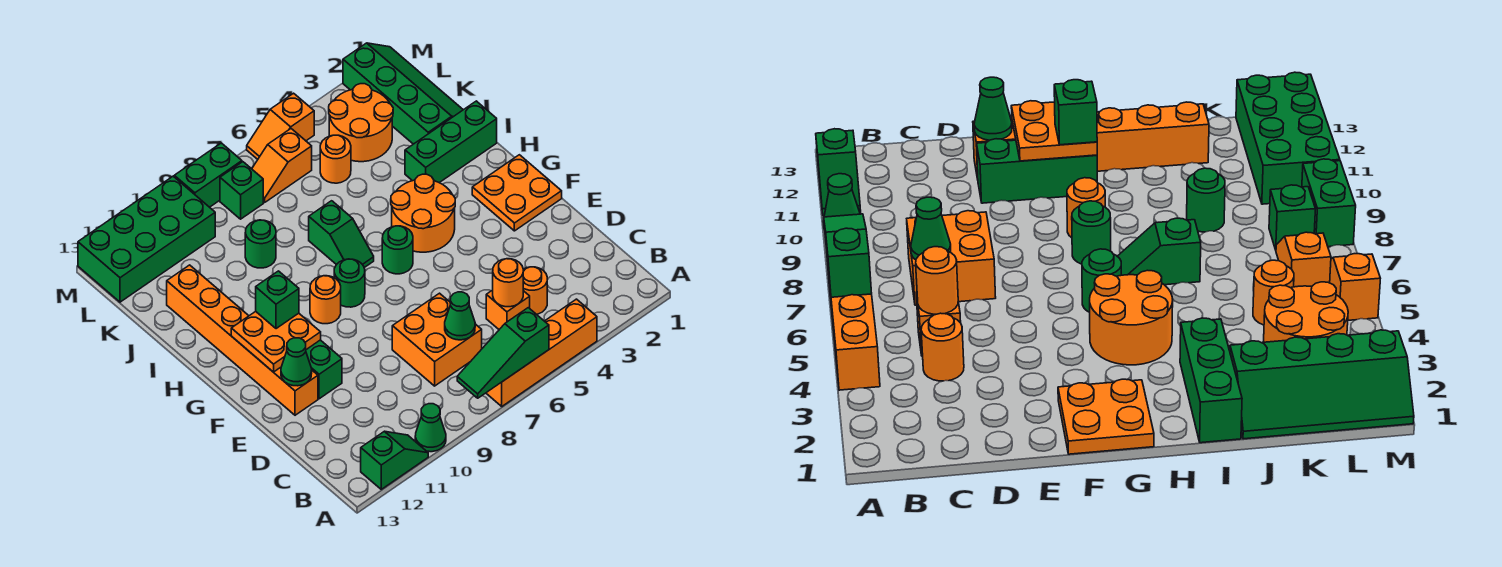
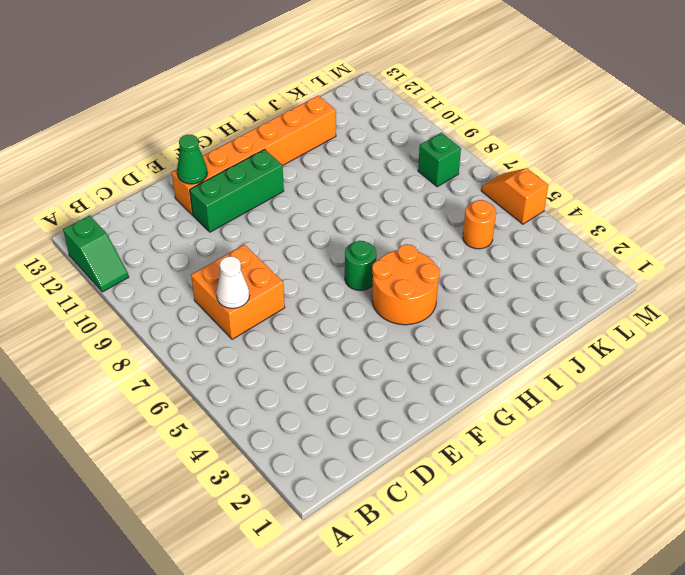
white 1x1 cone [216,256,250,308] -> green 1x1 cone [445,292,475,340]
none -> orange 1x4 brick [486,299,597,406]
none -> green 1x1 cone [415,404,446,452]
none -> orange 1x1 round brick [523,267,547,314]
none -> orange 1x1 brick [486,290,530,329]

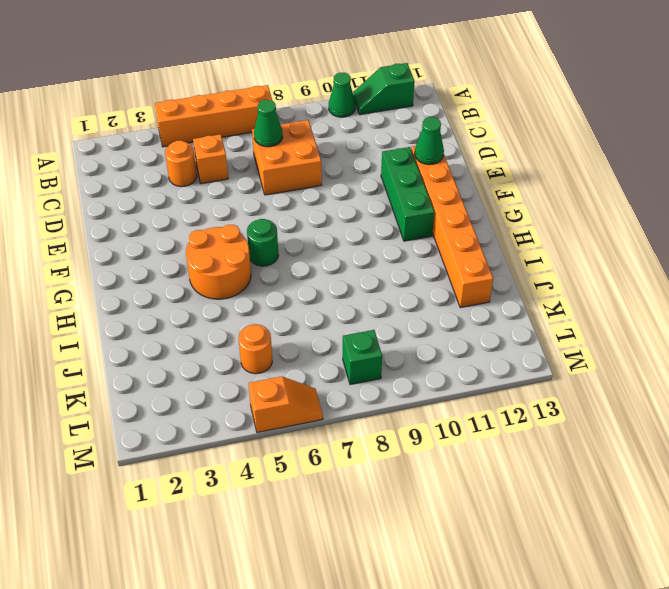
none -> orange 2x2 plate [472,155,562,231]
none -> green 1x1 round brick [334,259,365,307]
none -> orange 1x1 round brick [310,276,341,324]
none -> green 1x2 slope [309,201,374,268]

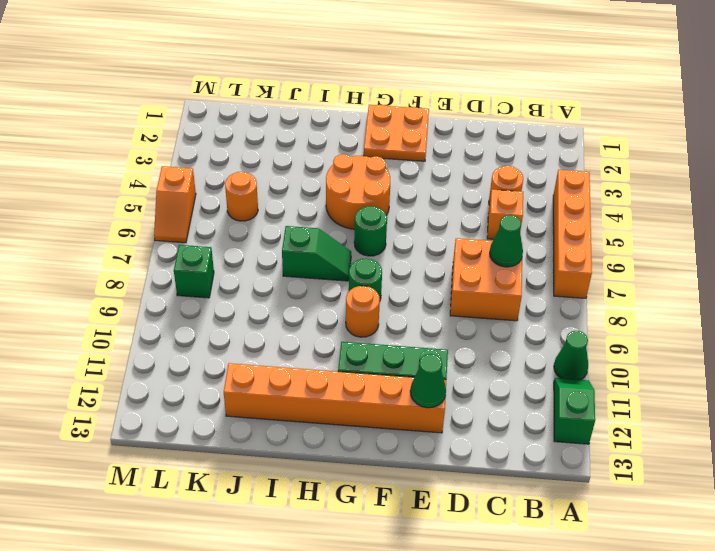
none -> green 1x3 brick [405,101,497,183]
none -> green 2x4 slope [343,43,463,144]
none -> green 1x1 round brick [245,220,276,268]
none -> orange 2x2 round brick [329,84,393,162]

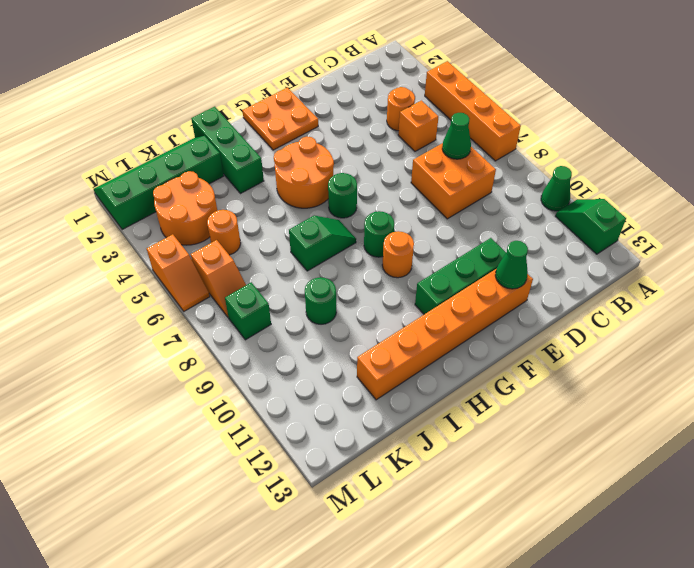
none -> green 2x4 brick [78,176,215,302]
none -> green 1x2 brick [174,143,242,207]
none -> green 1x3 slope [457,308,549,398]
none -> orange 1x1 round brick [493,259,523,307]

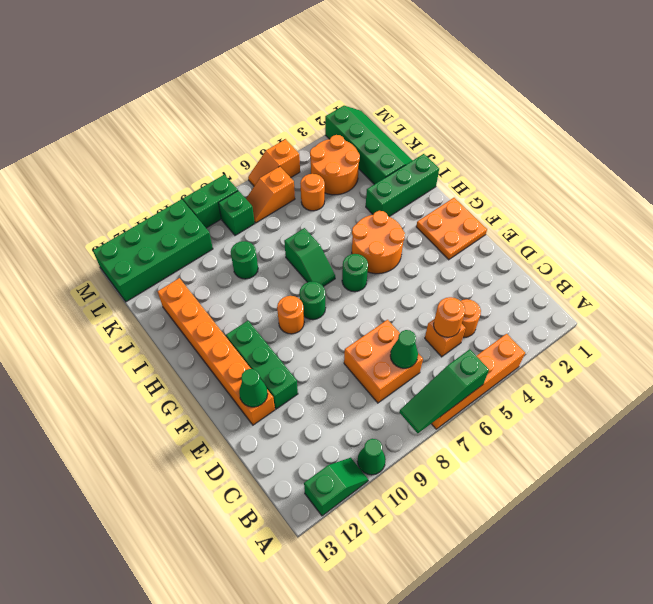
none -> orange 2x2 plate [231,311,321,372]
none -> green 1x1 brick [256,271,299,329]

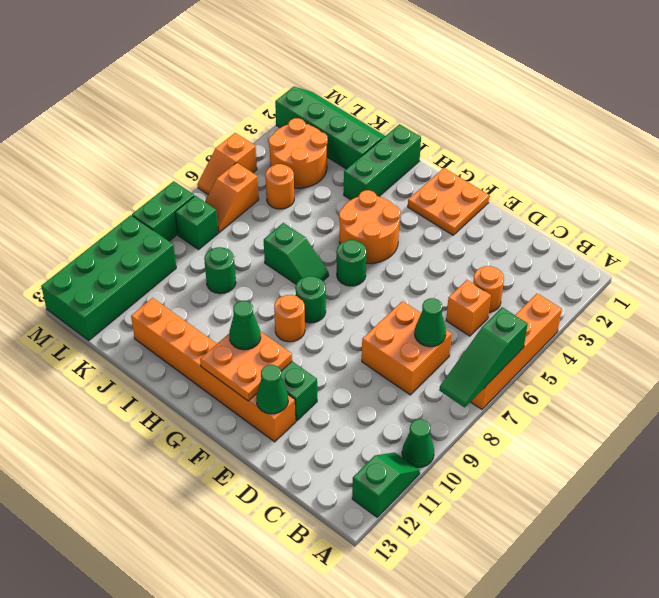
green 1x1 cone [229,301,261,350] -> green 1x1 brick [256,271,299,329]
none -> orange 1x1 round brick [493,259,523,307]

